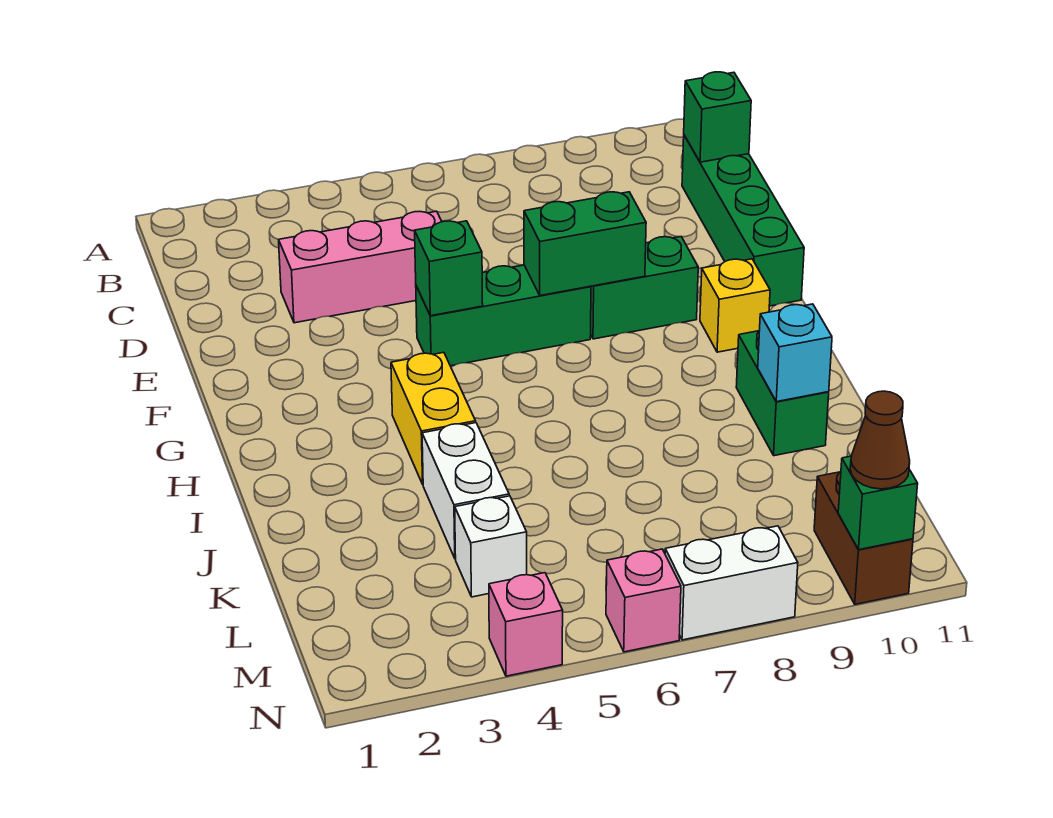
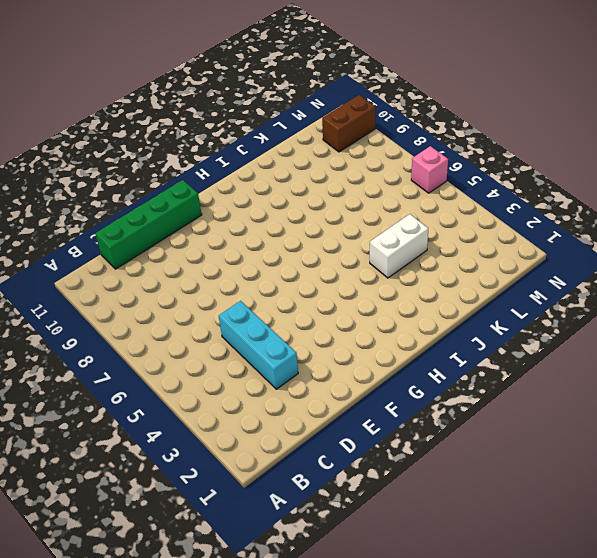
cyan 1x3 brick [219,301,298,389] -> pink 1x3 brick [279,211,442,323]
none -> green 1x3 brick [416,265,591,366]
none -> green 1x2 brick [591,237,698,339]
none -> yellow 1x1 brick [700,259,770,352]

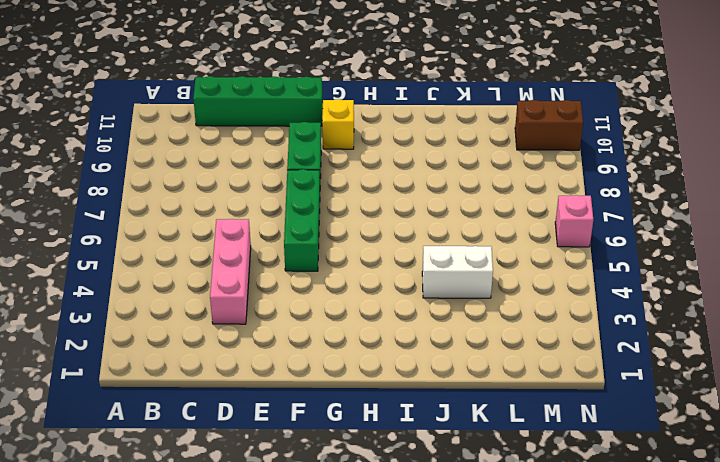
none -> yellow 1x2 brick [391,352,476,484]
none -> green 1x2 brick [736,330,829,456]
none -> white 1x1 brick [455,496,527,597]

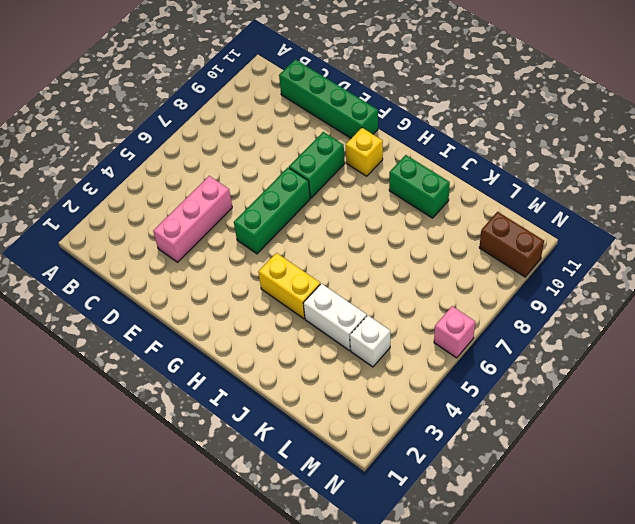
none -> pink 1x1 brick [489,573,563,676]
none -> white 1x2 brick [665,526,798,640]
none -> green 1x1 brick [684,72,751,162]

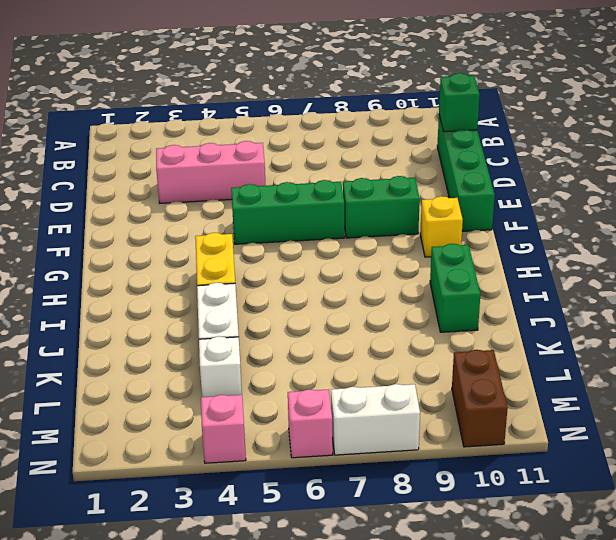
none -> green 1x1 brick [415,221,483,316]
none -> green 1x2 brick [524,192,646,296]
none -> cyan 1x1 brick [758,304,832,402]

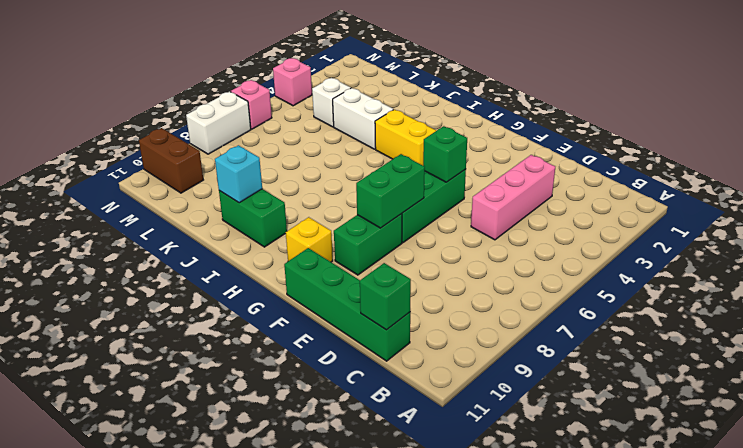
none -> green 1x1 brick [838,456,918,550]
none -> brown 1x1 cone [850,391,910,489]

